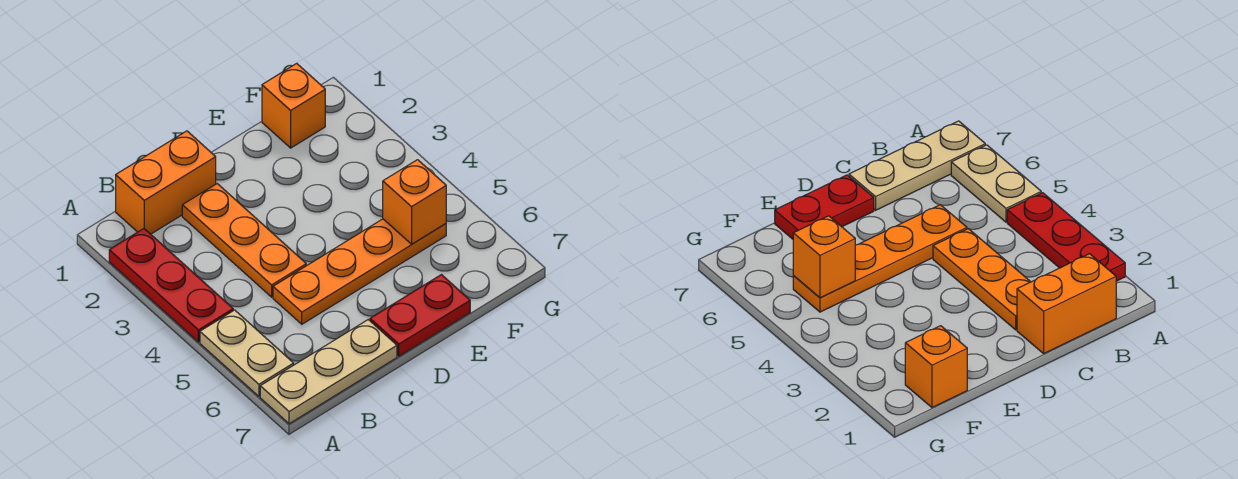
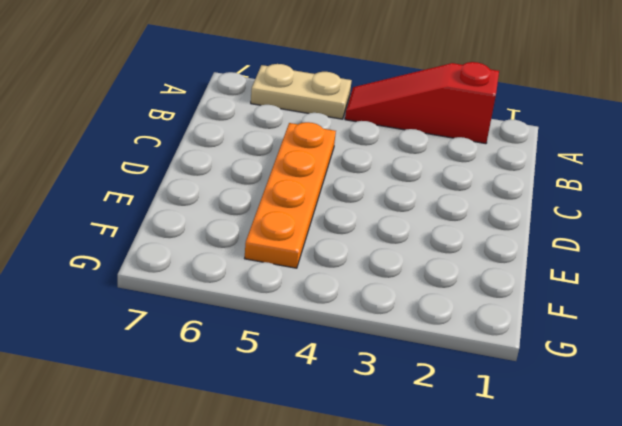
red 1x3 slope [345,62,499,144] -> red 1x3 plate [109,229,233,342]
none -> tan 1x3 plate [260,320,397,424]
none -> orange 1x2 brick [116,131,216,234]

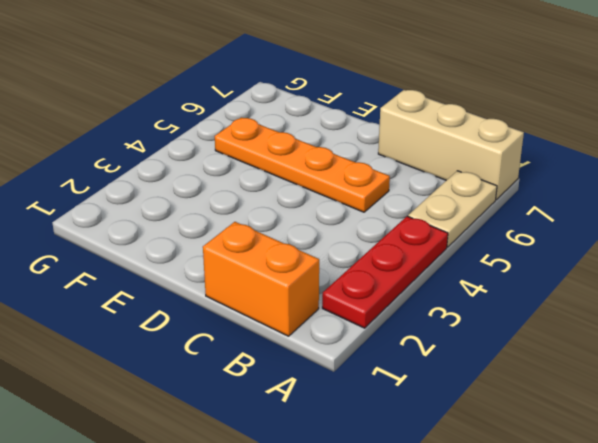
tan 1x3 brick [378,90,524,200] -> tan 1x3 plate [260,320,397,424]
none -> orange 1x3 plate [182,184,306,297]
none -> red 1x2 plate [370,275,470,356]

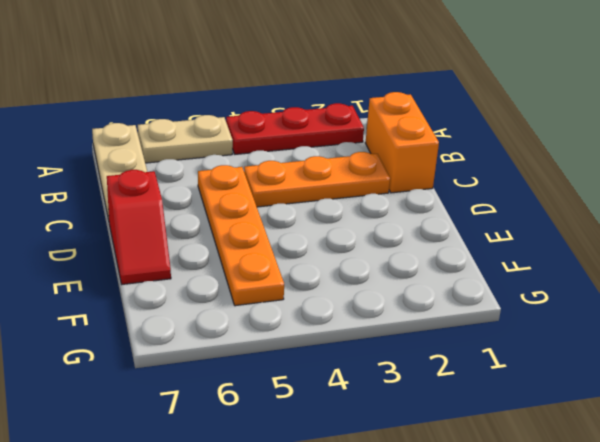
red 1x2 slope [107,170,171,284] -> red 1x2 plate [370,275,470,356]
none -> orange 1x1 brick [262,63,325,148]
none -> orange 1x1 brick [383,160,446,244]

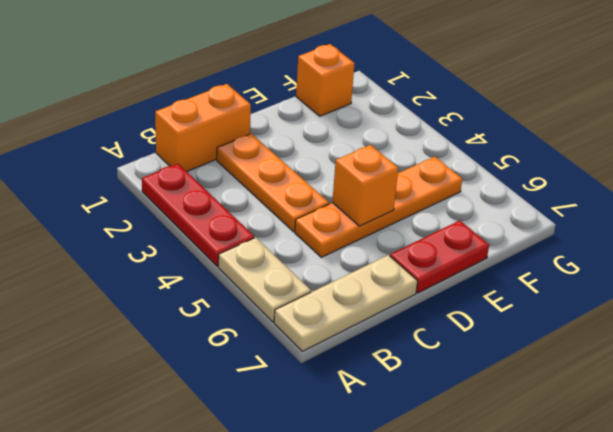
orange 1x1 brick [332,145,398,226] -> orange 1x1 brick moved to [383,160,446,244]

